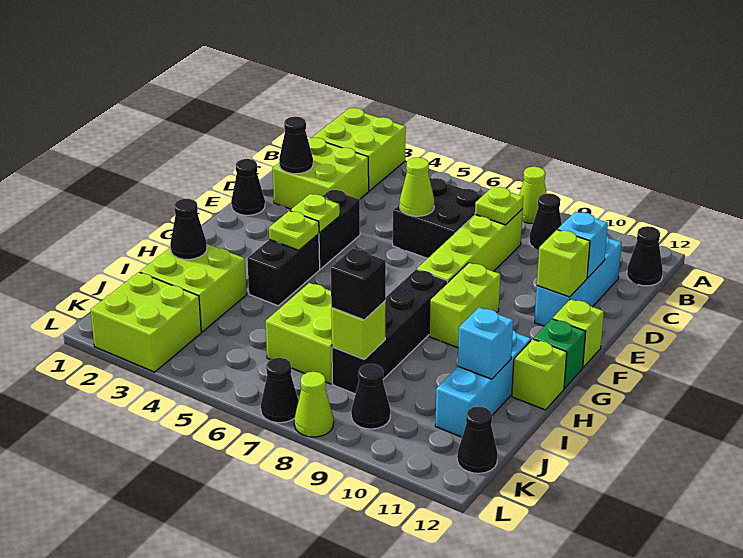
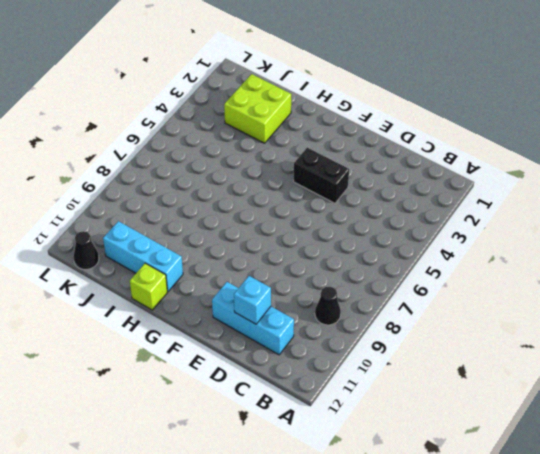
none -> lime 2x2 brick [313,108,406,191]
none -> lime 1x1 cone [519,167,547,223]
none -> black 1x1 cone [627,226,663,286]
none -> lime 2x2 brick [273,138,369,209]

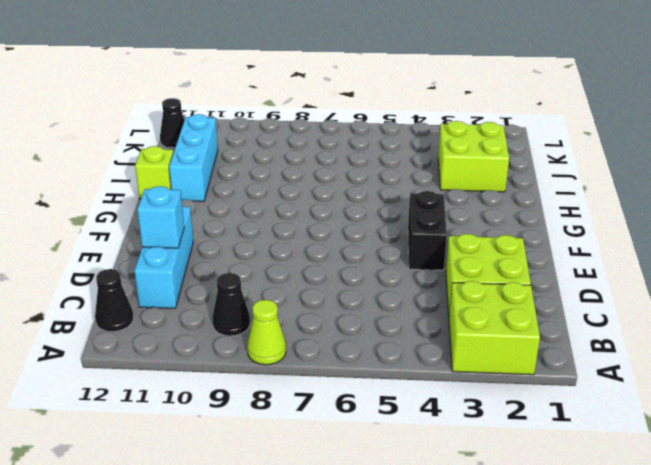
none -> black 2x2 brick [393,178,483,259]
none -> lime 1x4 brick [417,209,523,283]
none -> black 1x1 cone [231,159,265,215]
none -> lime 1x2 brick [429,263,500,348]

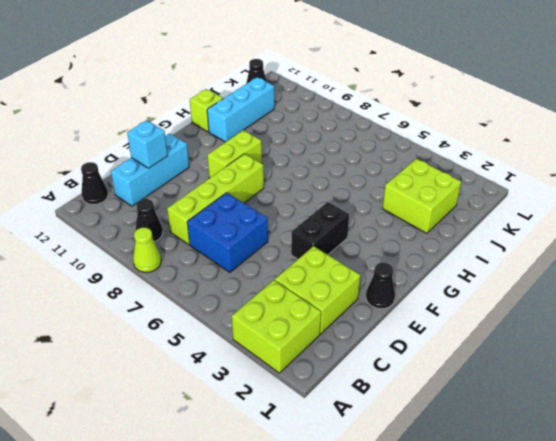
blue 2x2 brick [187,193,268,272] -> black 2x2 brick [393,178,483,259]
none -> lime 1x1 brick [553,299,604,367]
none -> black 1x2 brick [247,234,320,306]
none -> black 1x4 brick [332,269,447,394]
none -> green 1x1 brick [534,319,586,388]

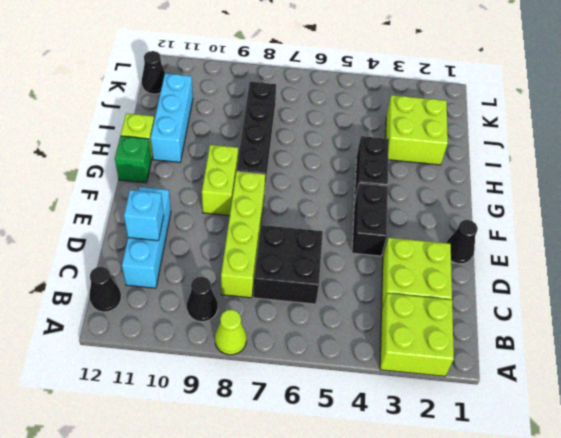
none -> lime 1x1 brick [553,299,604,367]
none -> lime 2x2 brick [266,283,332,384]
none -> lime 2x2 brick [91,272,201,372]
none -> black 1x1 cone [351,364,390,429]

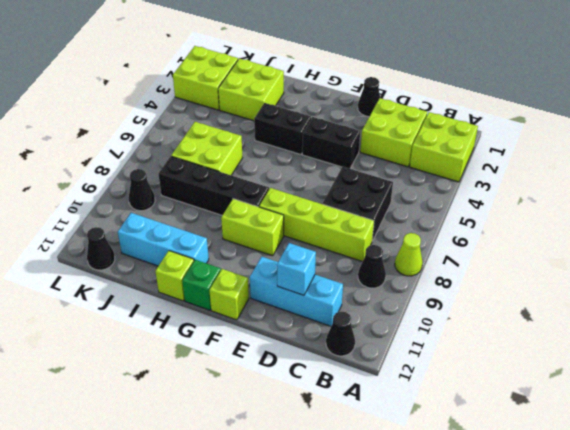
none -> black 1x1 cone [261,358,299,423]
none -> lime 1x1 cone [294,372,334,437]
none -> lime 1x1 plate [475,187,523,225]
none -> black 1x1 cone [279,117,313,174]

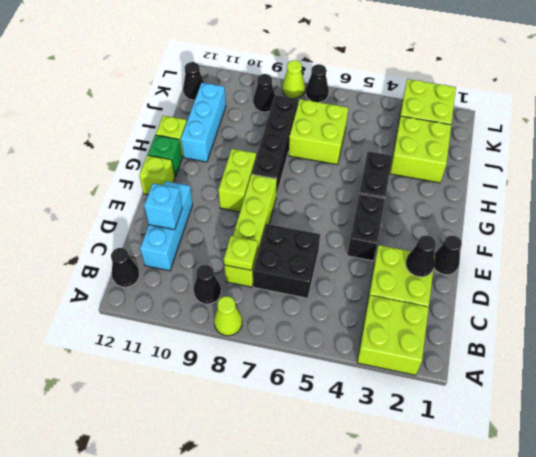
none -> lime 1x1 cone [400,157,434,216]
none -> lime 1x1 brick [537,230,590,297]
none -> lime 1x1 plate [290,194,340,233]
none -> lime 1x1 plate [269,211,319,250]

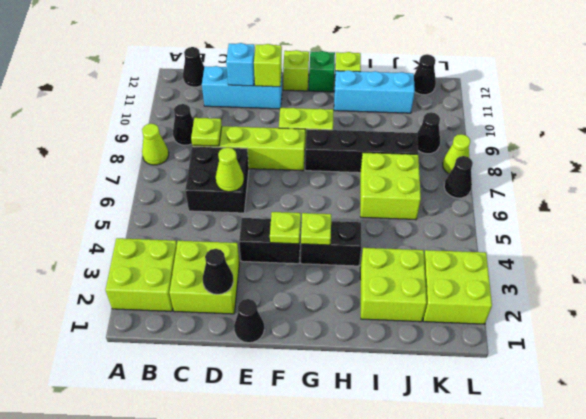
none -> black 1x1 cone [170,199,207,260]
none -> cyan 1x1 brick [458,307,513,379]
none -> lime 1x1 brick [331,301,386,359]
none -> black 1x1 brick [331,248,386,320]

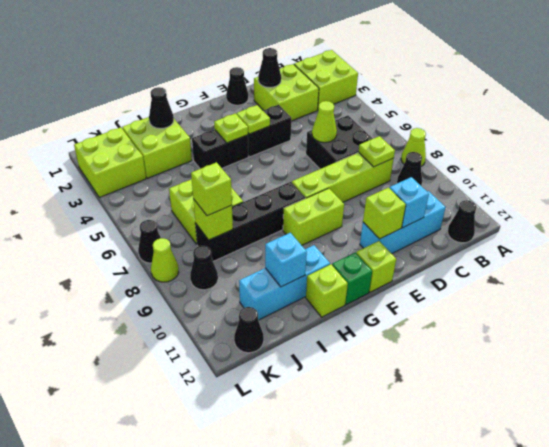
lime 1x1 brick [191,162,232,216] -> black 1x1 brick [331,248,386,320]

